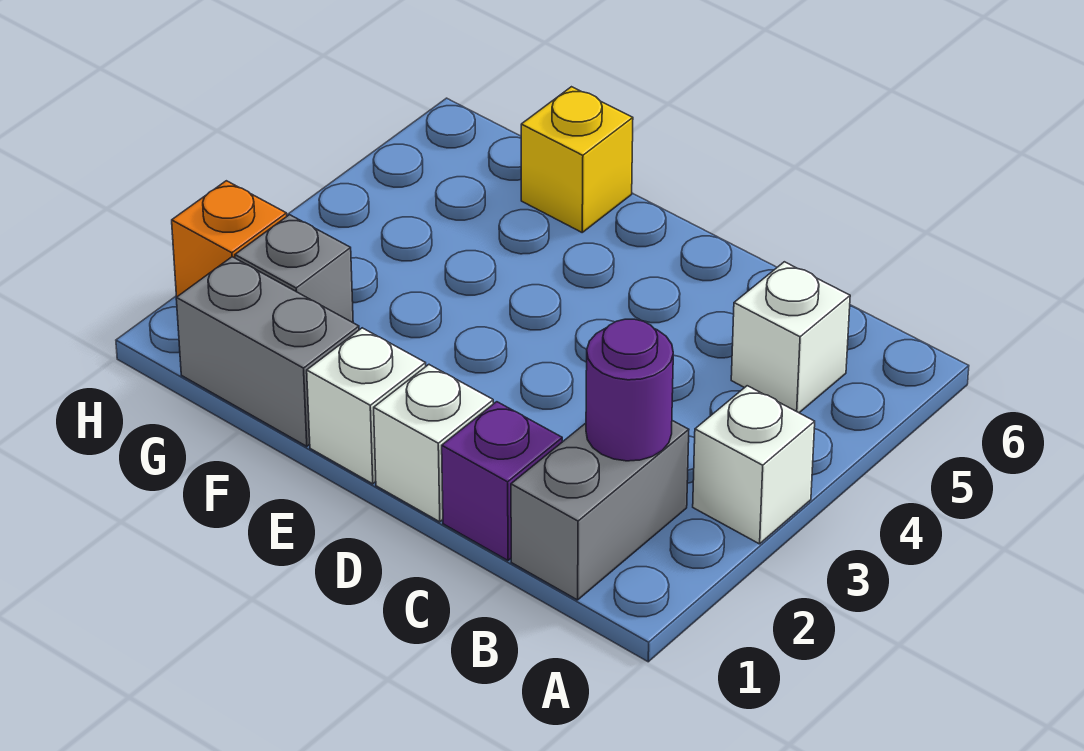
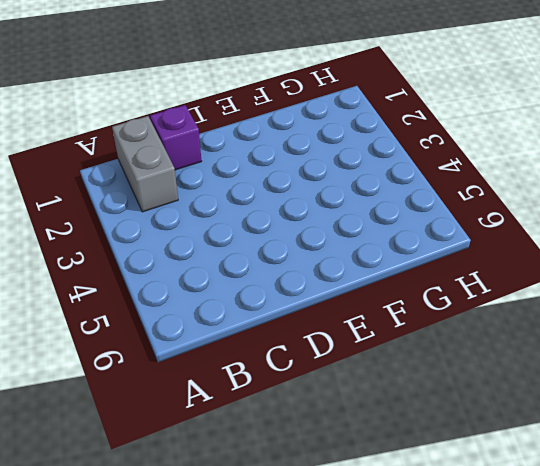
none -> white 1x1 brick [693,386,815,544]
none -> white 1x1 brick [731,262,850,413]

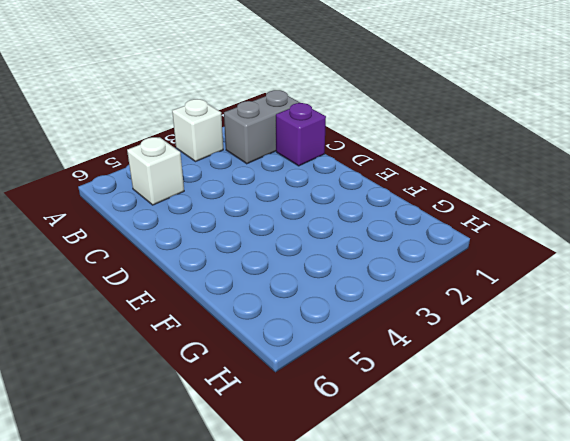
none -> white 1x1 brick [374,365,493,522]
none -> white 1x1 brick [307,328,426,484]

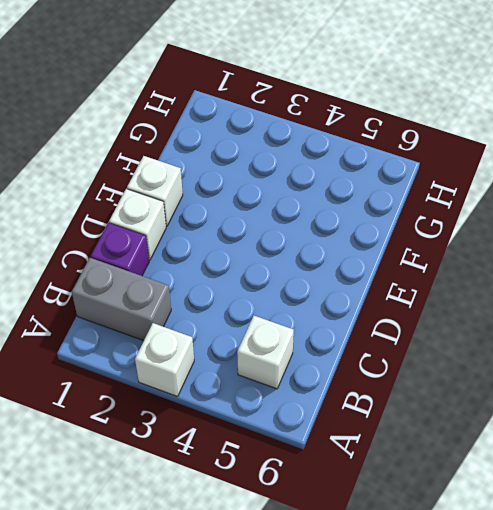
none -> grey 1x2 brick [176,257,359,446]
none -> yellow 1x1 brick [521,87,633,232]

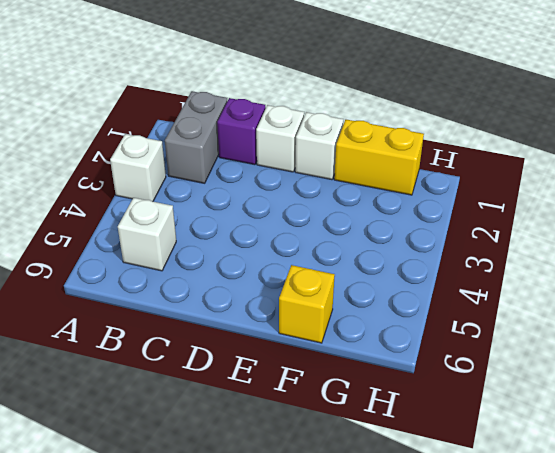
yellow 1x2 brick [334,120,424,195] -> grey 1x2 brick [176,257,359,446]
none -> grey 1x1 brick [235,215,353,323]
none -> orange 1x1 brick [172,181,287,297]

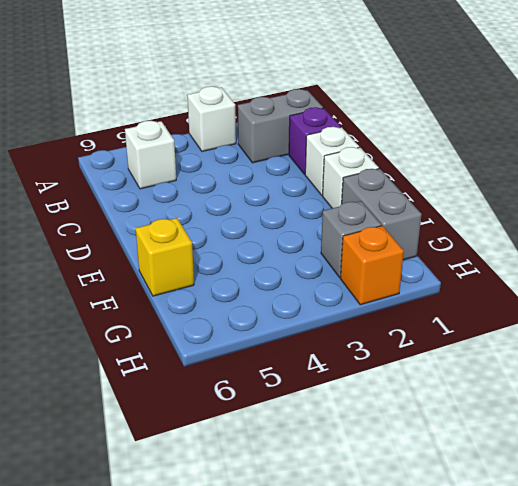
none -> purple 1x1 round brick [586,319,673,461]

